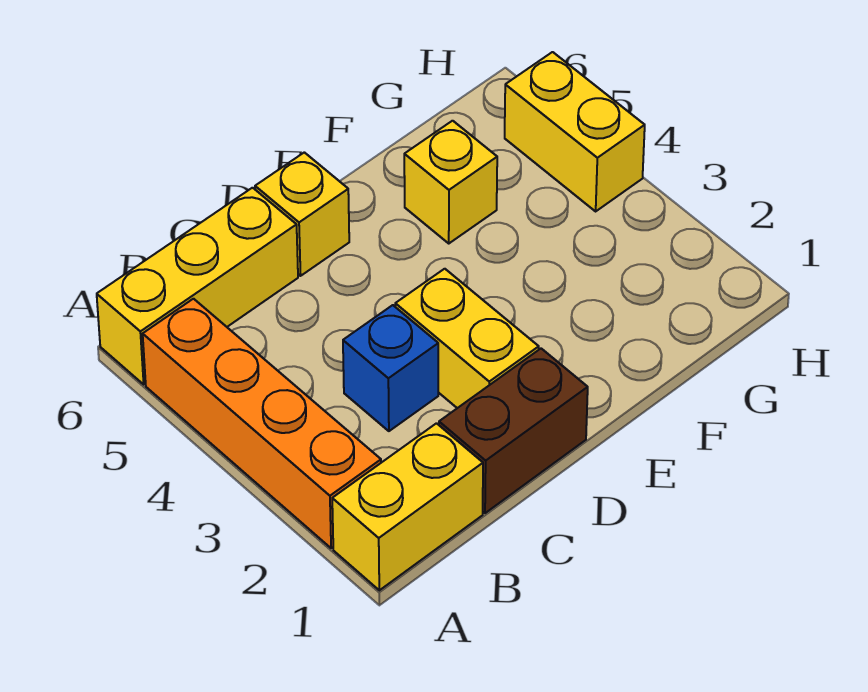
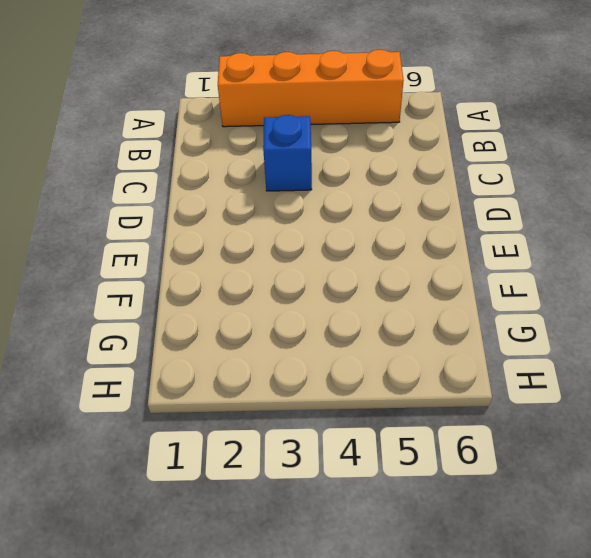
none -> yellow 1x2 brick [332,423,483,590]
none -> yellow 1x3 brick [97,188,298,384]

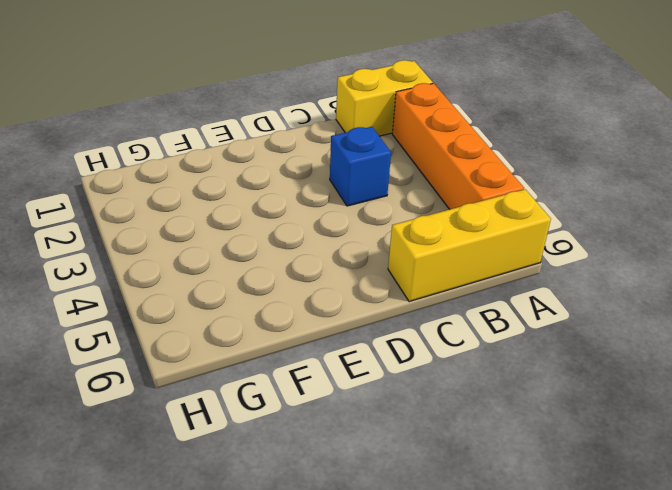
none -> brown 1x2 brick [439,349,588,513]
none -> yellow 1x2 brick [395,269,539,408]

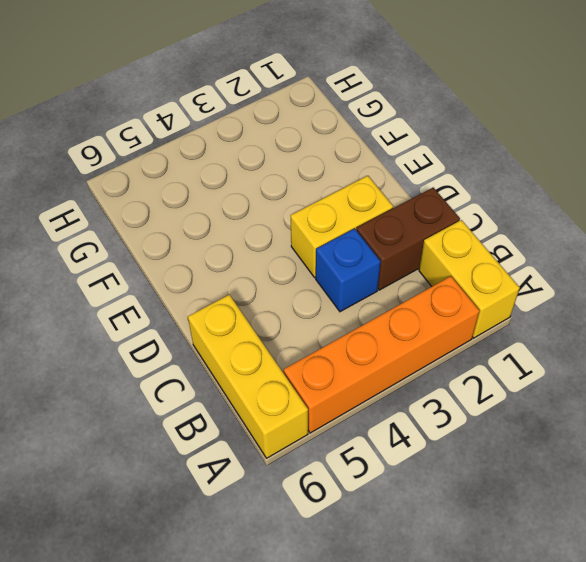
brown 1x2 brick [357,187,460,290] -> brown 1x2 brick turned to [439,349,588,513]
none -> yellow 1x1 brick [255,152,349,276]
none -> yellow 1x1 brick [404,121,497,243]

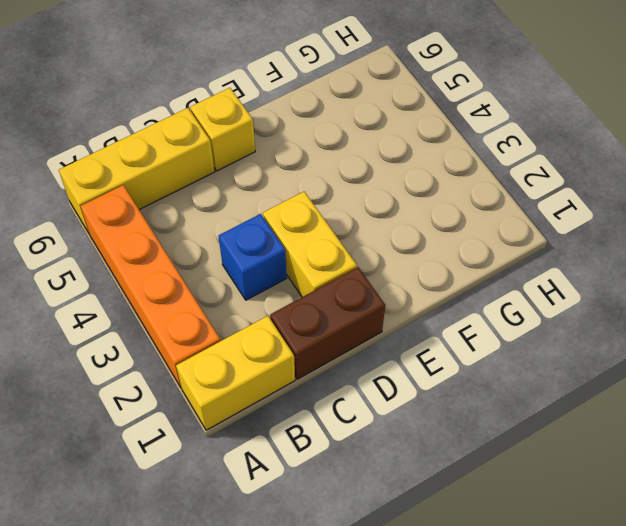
none -> yellow 1x1 brick [404,121,497,243]
none -> yellow 1x2 brick [505,52,645,211]

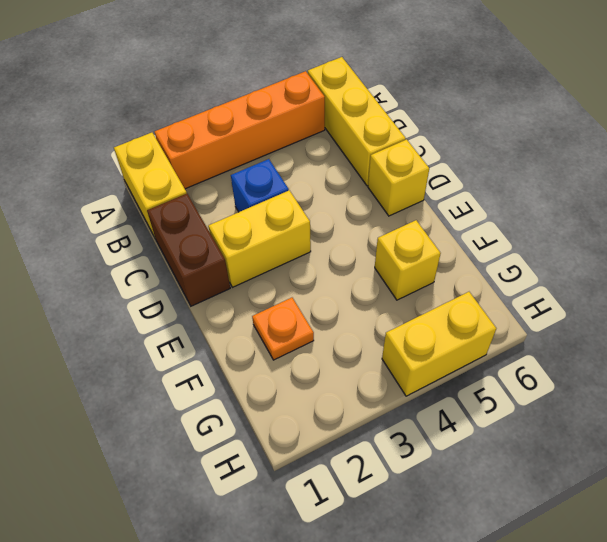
orange 1x1 plate [252,298,314,360] -> none

